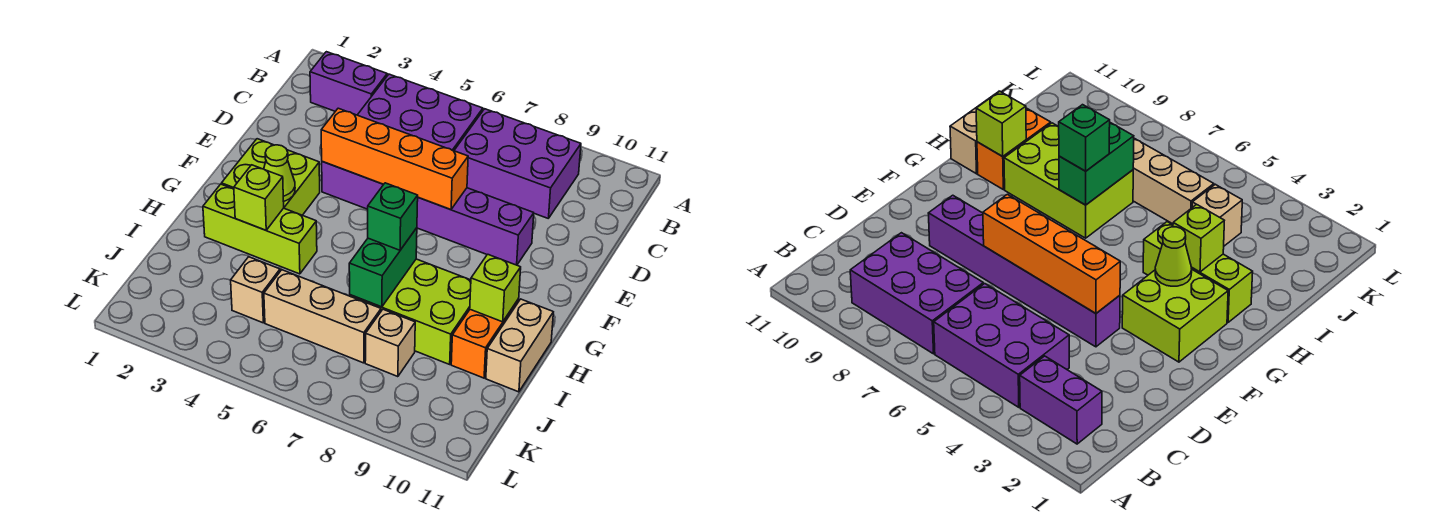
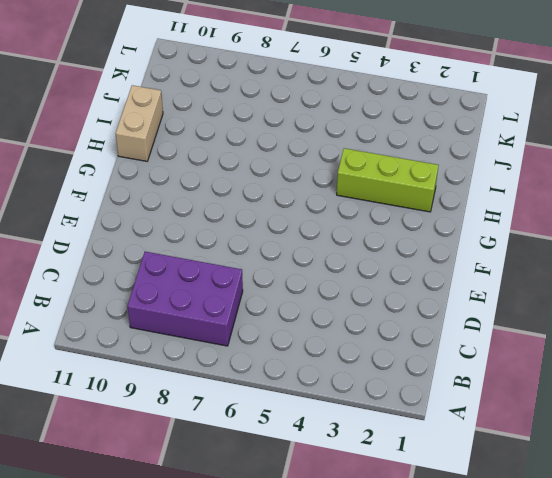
none -> purple 1x2 brick [310,52,387,115]
none -> purple 2x3 brick [358,74,483,151]
none -> purple 1x6 brick [322,162,534,265]

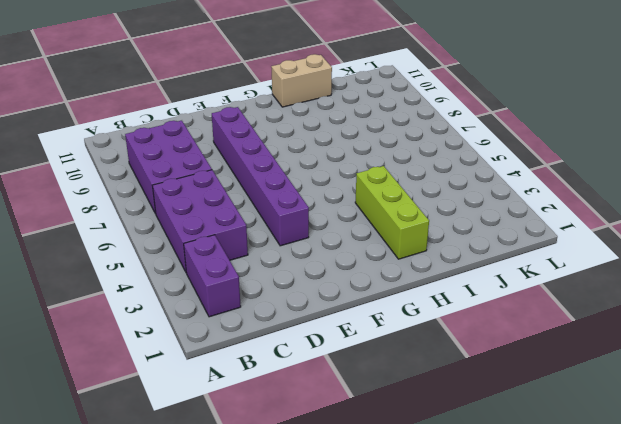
none -> lime 2x2 brick [222,139,320,215]
none -> lime 2x3 brick [350,259,471,364]
none -> orange 1x2 brick [451,299,519,378]

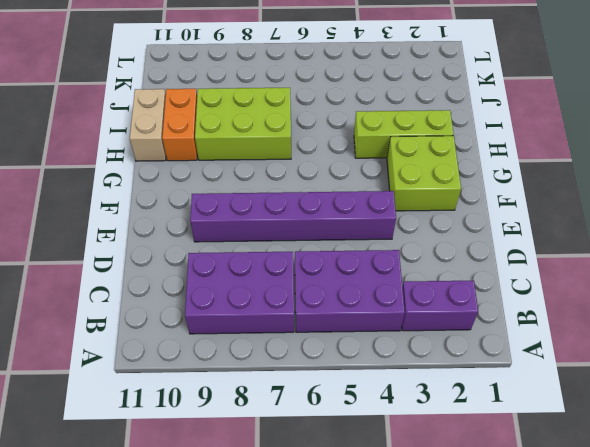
none -> tan 1x1 brick [231,257,280,323]
none -> tan 1x3 brick [264,270,381,363]
none -> tan 1x1 brick [365,309,415,377]

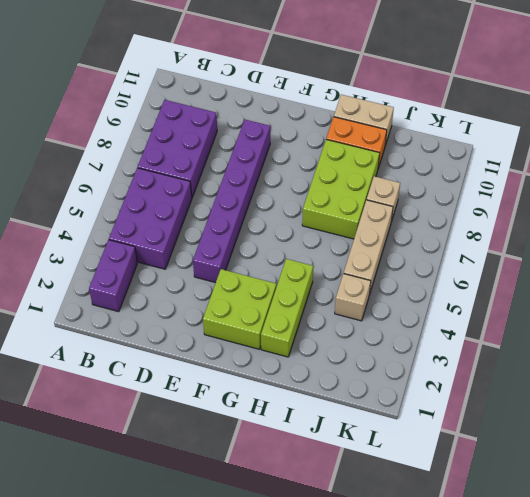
none -> orange 1x4 brick [321,108,468,210]
none -> lime 1x1 cone [264,145,295,201]
none -> lime 1x1 brick [234,165,284,230]

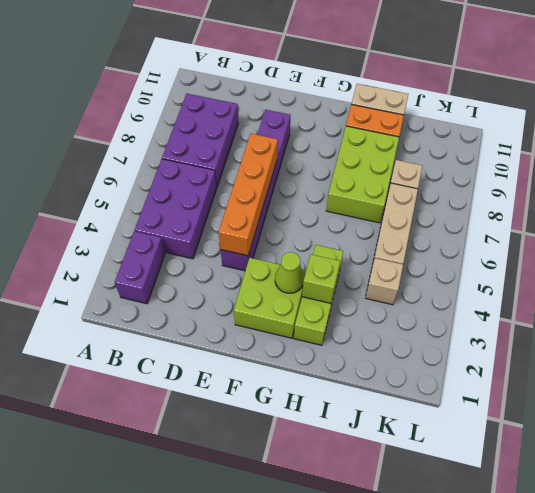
none -> green 1x2 brick [349,228,417,307]
none -> lime 1x1 brick [470,254,521,322]
none -> green 1x1 brick [368,183,418,250]

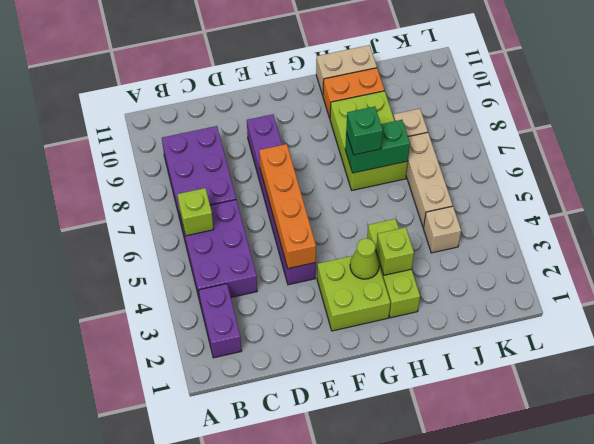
lime 1x1 brick [177,188,214,236] -> lime 1x1 brick moved to [470,254,521,322]

